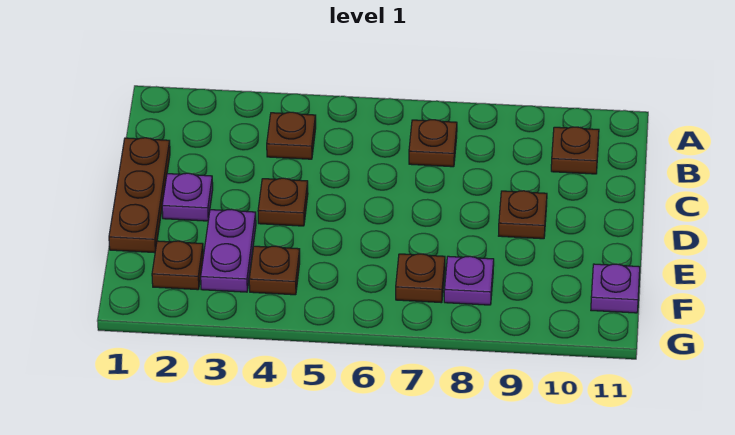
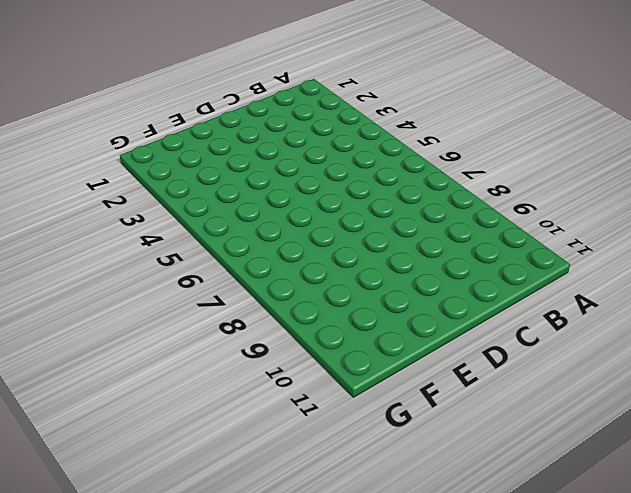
none -> brown 1x1 plate [267,112,316,159]
none -> brown 1x1 plate [409,120,457,167]
none -> brown 1x1 plate [551,127,599,174]

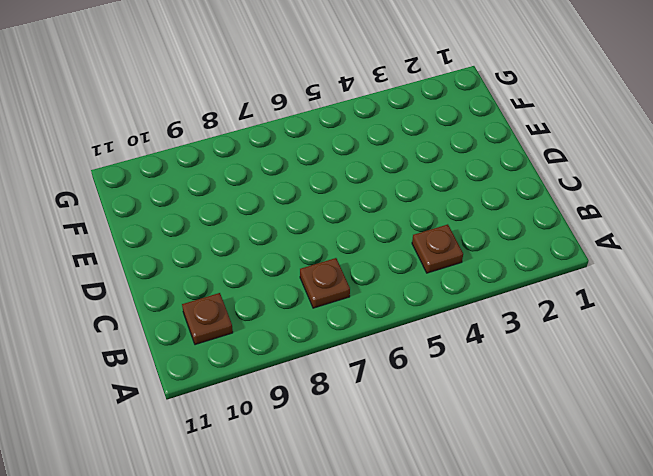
none -> brown 1x3 plate [109,138,170,253]
none -> purple 1x1 plate [162,173,213,221]
none -> brown 1x1 plate [258,178,308,226]

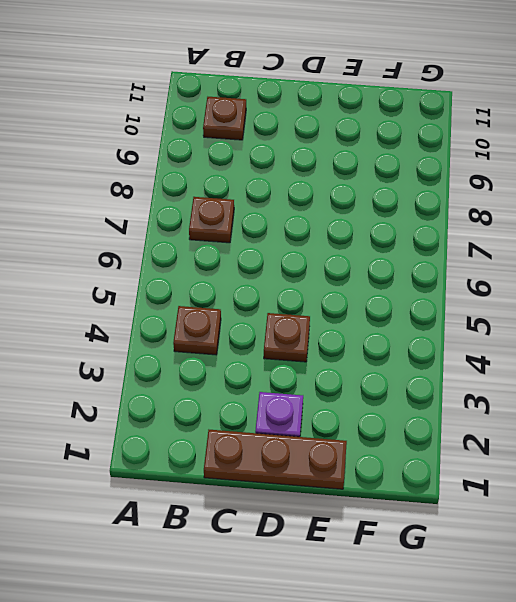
none -> brown 1x1 plate [499,191,547,239]
none -> purple 1x2 plate [201,209,256,292]
none -> brown 1x1 plate [152,241,203,290]

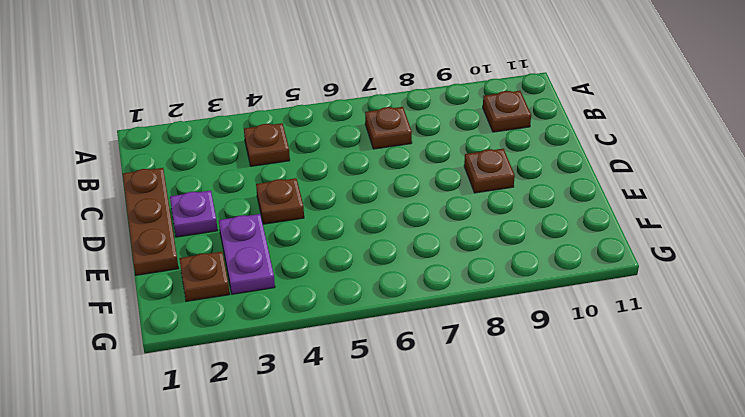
none -> brown 1x1 plate [249,246,300,295]
none -> brown 1x1 plate [396,254,445,303]
none -> purple 1x1 plate [444,256,494,305]

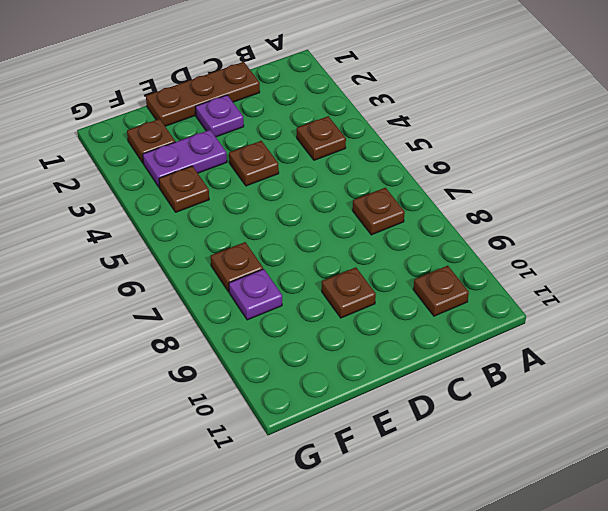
none -> purple 1x1 plate [591,264,640,313]

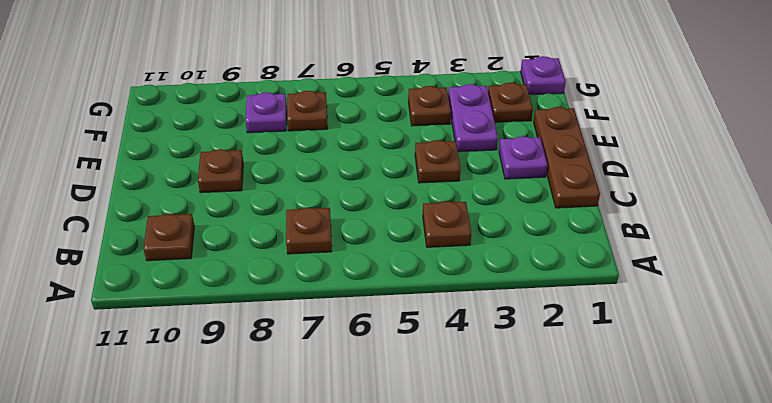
purple 1x1 plate [521,56,566,95] -> purple 1x1 plate moved to [591,264,640,313]

